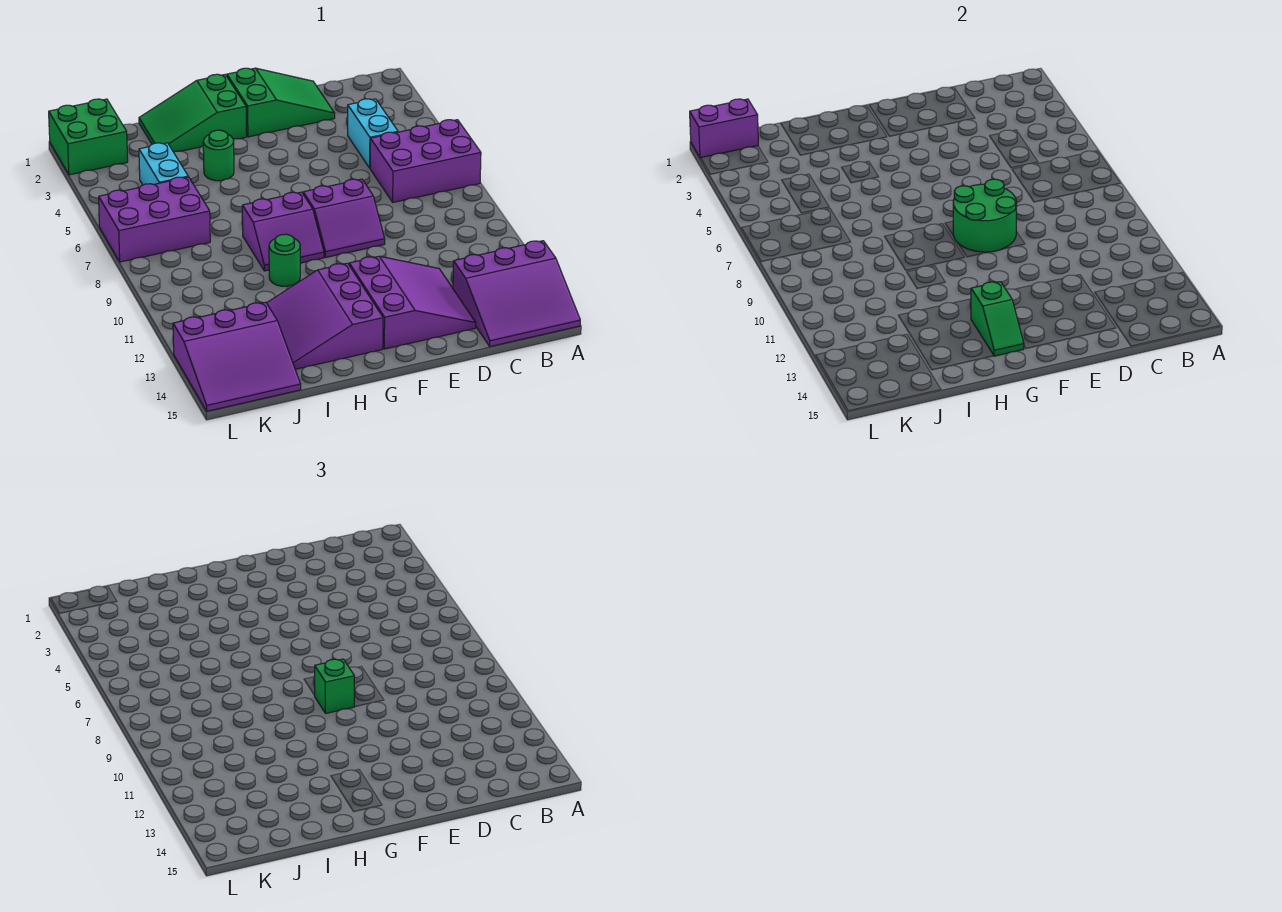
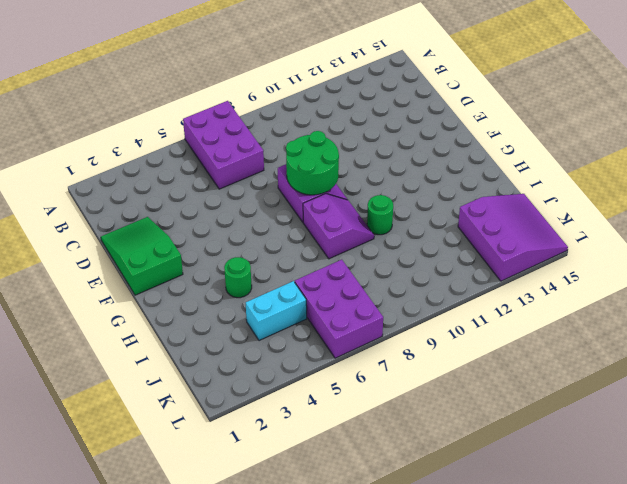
none -> purple 3x3 slope [453,241,580,347]
none -> cyan 1x2 brick [348,99,398,168]
none -> purple 3x3 slope [349,256,476,349]

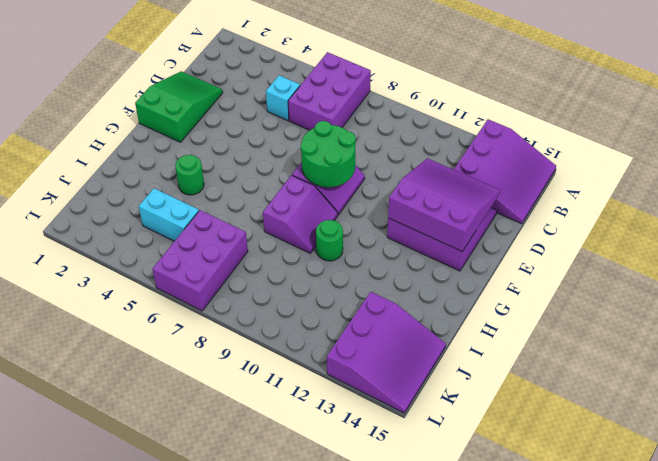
cyan 1x1 brick [266,75,300,121] -> cyan 1x2 brick [348,99,398,168]
purple 3x3 slope [388,158,500,251] -> purple 3x3 slope turned to [267,263,383,369]
none -> green 2x3 slope [139,74,247,152]
none -> green 2x2 brick [49,99,128,175]
none -> green 1x2 slope [971,282,1024,356]

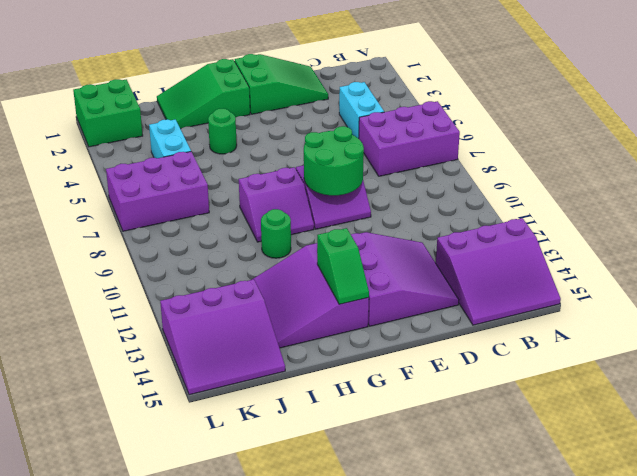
none -> purple 1x2 brick [690,99,758,158]
none -> green 1x1 brick [315,659,354,713]

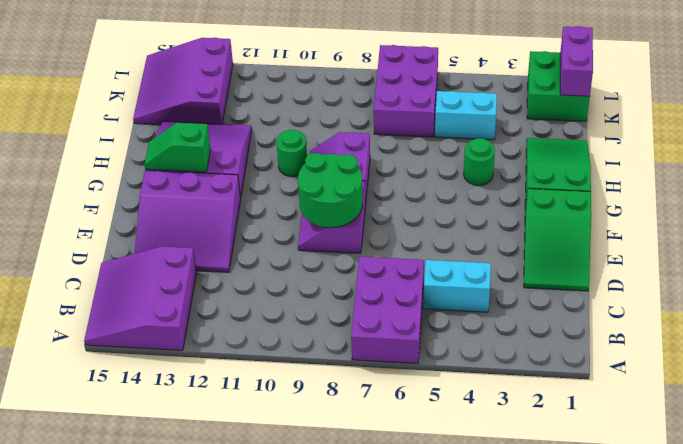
none -> green 1x1 brick [315,659,354,713]

